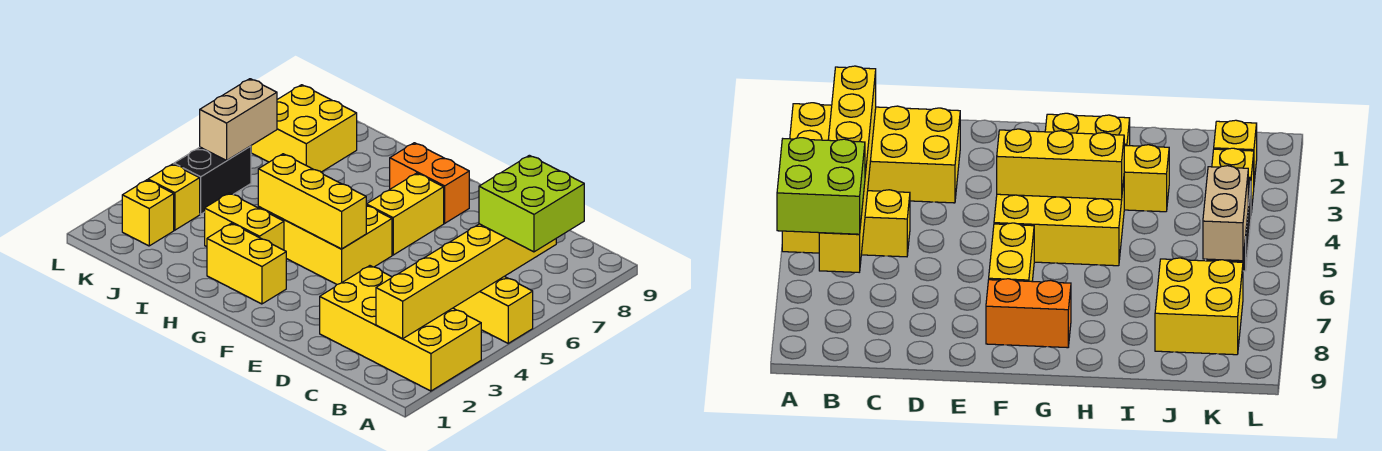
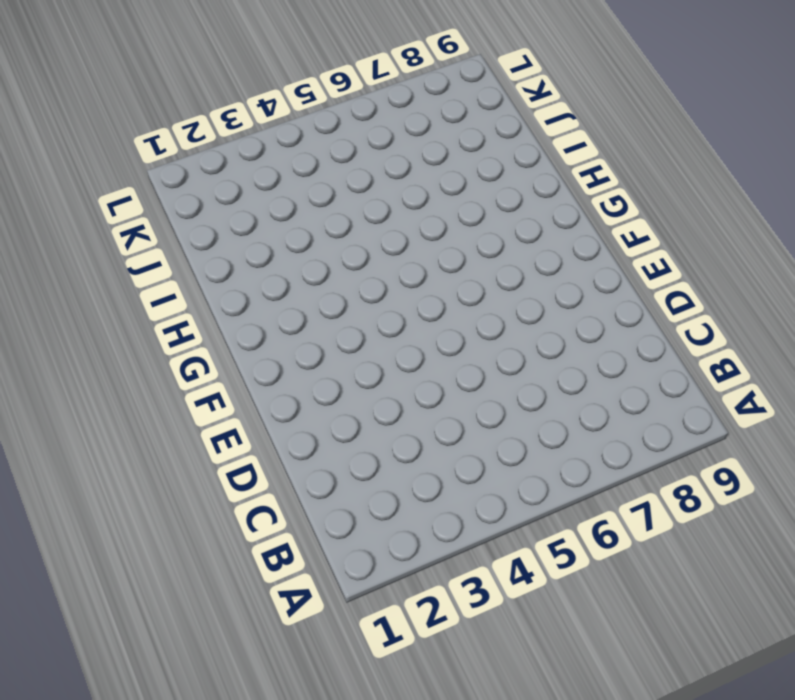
none -> yellow 2x4 brick [320,266,481,391]
none -> yellow 1x3 brick [454,276,533,343]
none -> yellow 2x3 brick [258,205,392,284]

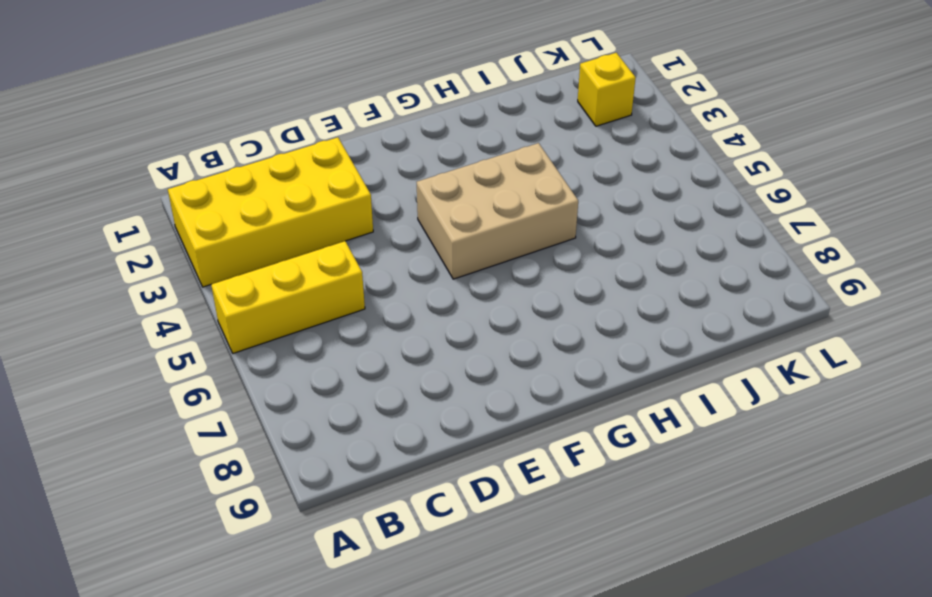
tan 2x3 brick [417,143,578,279] -> yellow 2x3 brick [258,205,392,284]
none -> yellow 1x2 brick [366,173,444,255]
none -> orange 1x2 brick [390,143,469,223]
none -> yellow 1x2 brick [207,223,286,304]

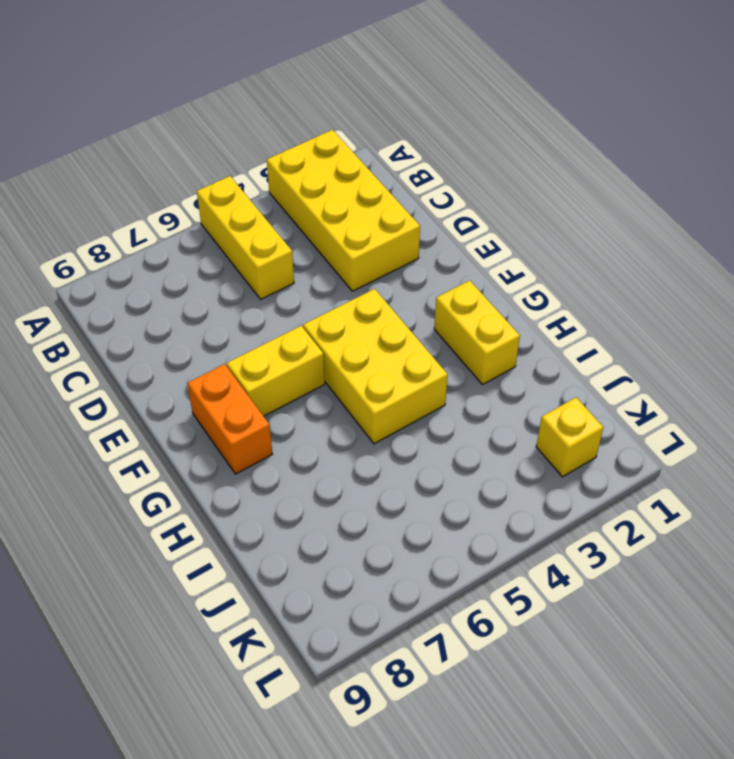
none -> yellow 1x2 brick [205,193,284,250]
none -> yellow 2x2 brick [251,85,357,172]
none -> yellow 1x1 brick [148,164,200,230]

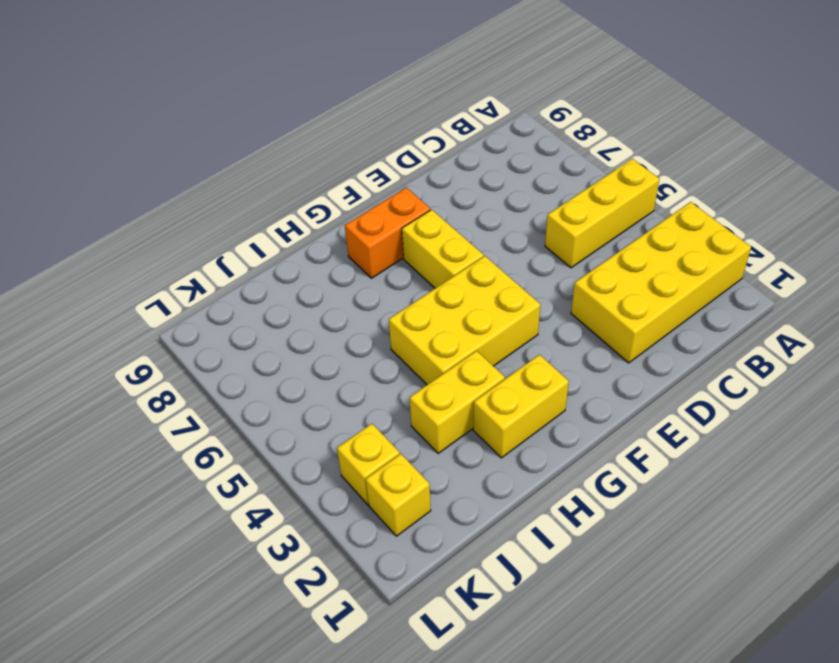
none -> yellow 2x2 brick [251,85,357,172]
none -> black 1x2 brick [174,146,251,214]
none -> yellow 1x6 brick [376,224,556,339]

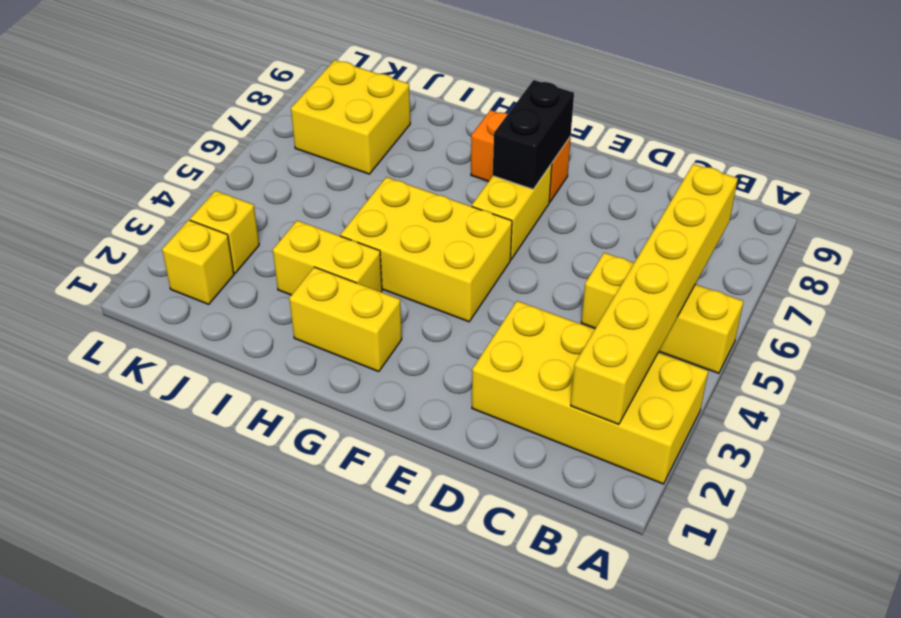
black 1x2 brick [493,80,574,189] -> black 1x2 brick moved to [174,146,251,214]
none -> yellow 1x3 brick [258,154,366,249]
none -> tan 1x2 brick [200,79,277,161]
none -> lime 2x2 brick [479,155,584,252]

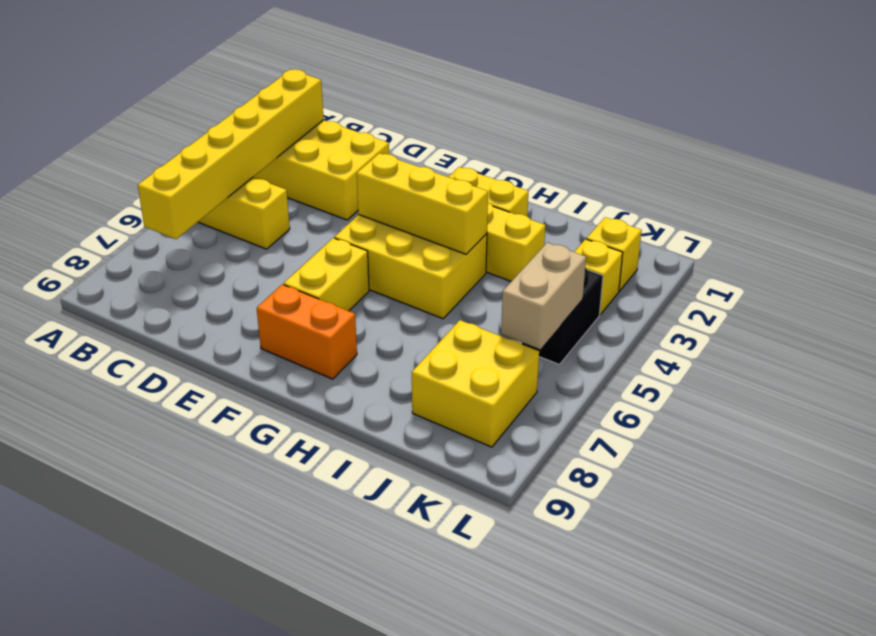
none -> lime 2x2 brick [479,155,584,252]

